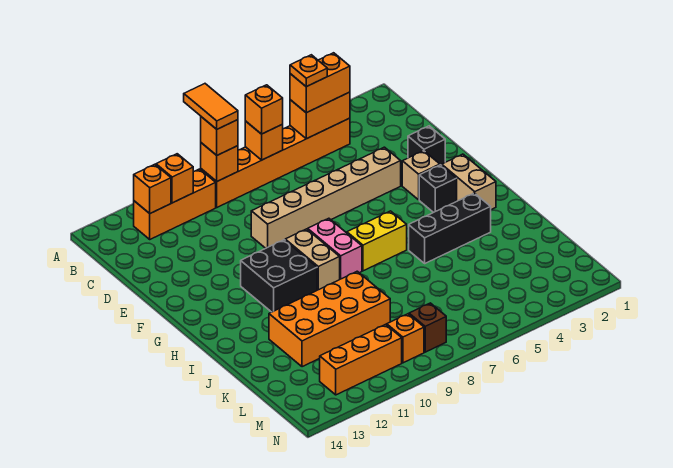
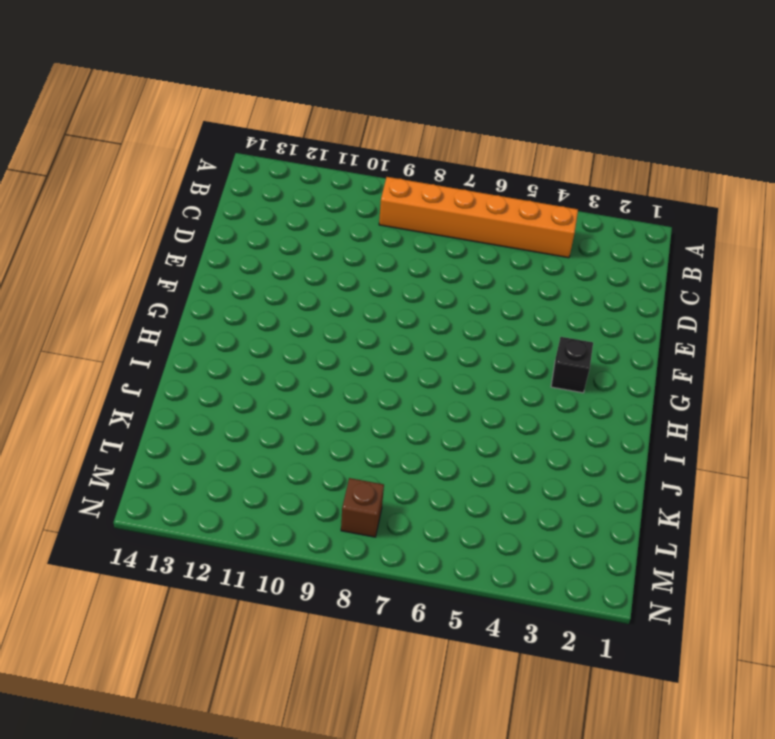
none -> orange 1x3 brick [134,169,216,239]
none -> black 1x1 brick [408,126,445,165]
none -> tan 1x6 brick [251,147,401,248]

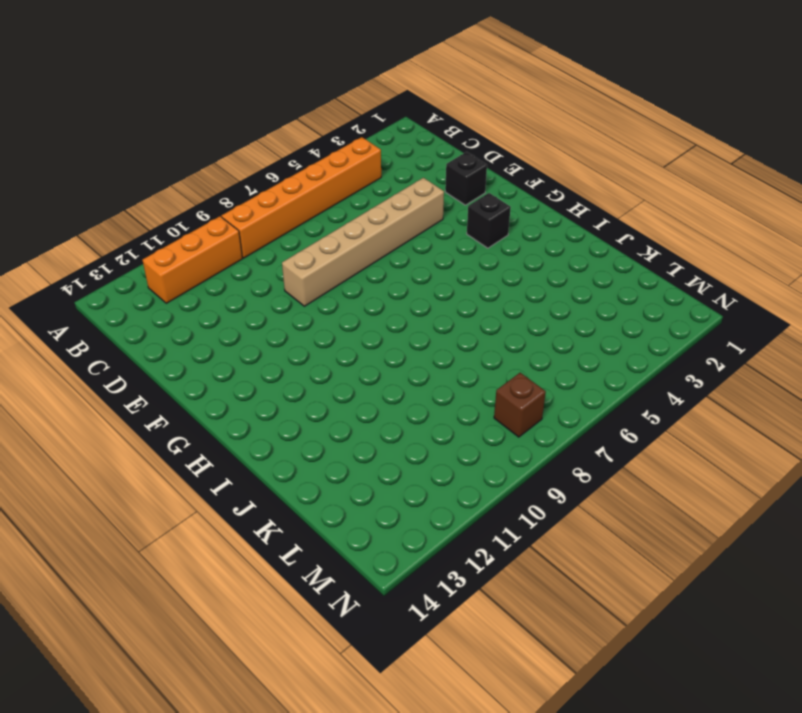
none -> tan 1x1 brick [402,151,440,200]
none -> tan 1x2 brick [442,154,496,210]
none -> pink 1x2 brick [308,218,362,279]

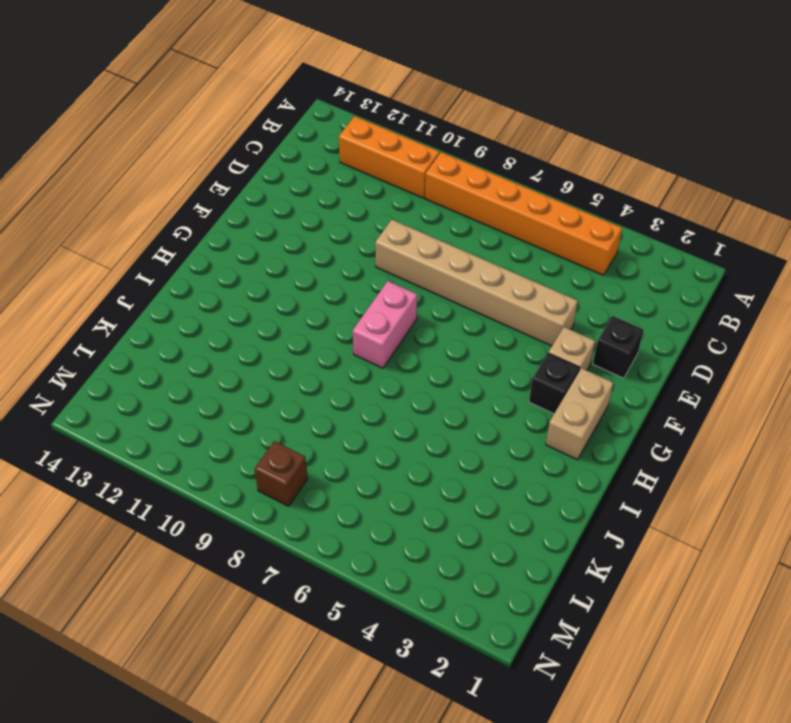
none -> tan 1x2 brick [285,229,340,290]
none -> black 2x2 brick [241,240,317,312]
none -> yellow 1x2 brick [347,211,407,271]

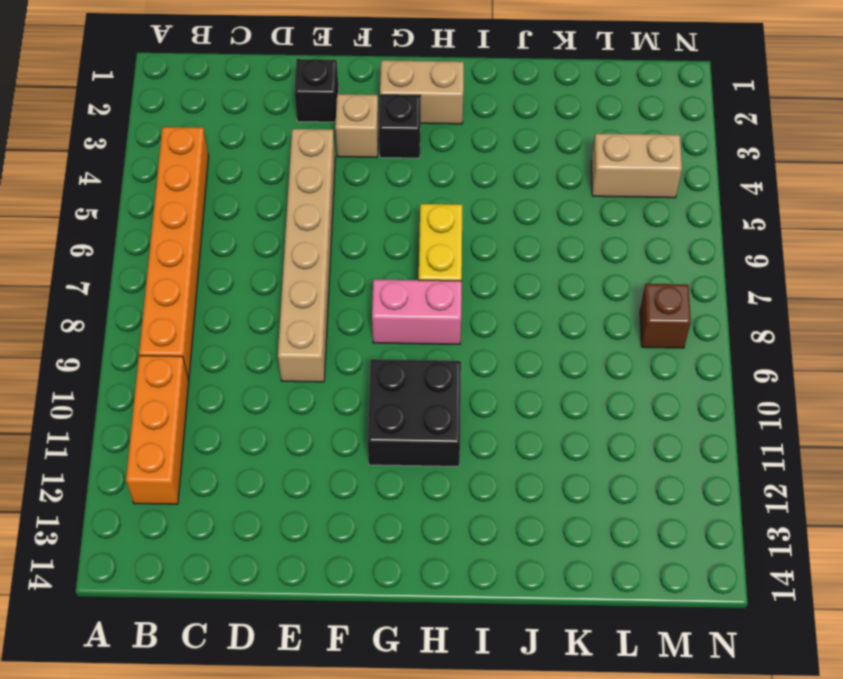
tan 1x2 brick [591,133,682,198] -> tan 1x2 brick moved to [285,229,340,290]
none -> black 1x3 brick [409,193,491,263]
none -> orange 2x4 brick [269,271,390,367]
none -> orange 1x1 brick [387,314,424,363]

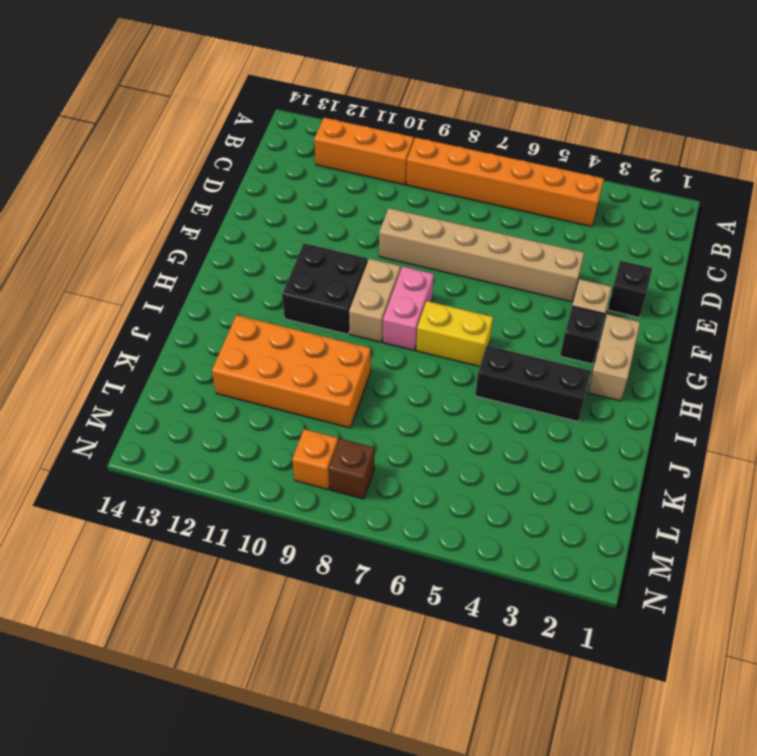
none -> orange 1x3 brick [320,324,402,395]
none -> orange 1x2 brick [290,92,350,139]
none -> orange 1x1 brick [245,121,283,160]

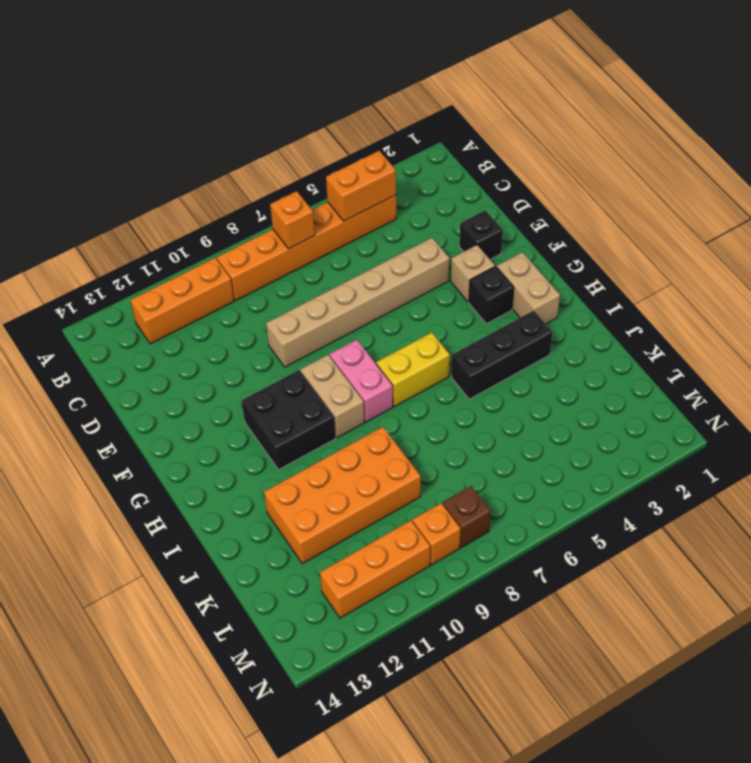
none -> orange 1x1 brick [201,143,238,181]
none -> orange 1x1 brick [156,154,193,203]
none -> orange 1x1 brick [134,164,171,213]

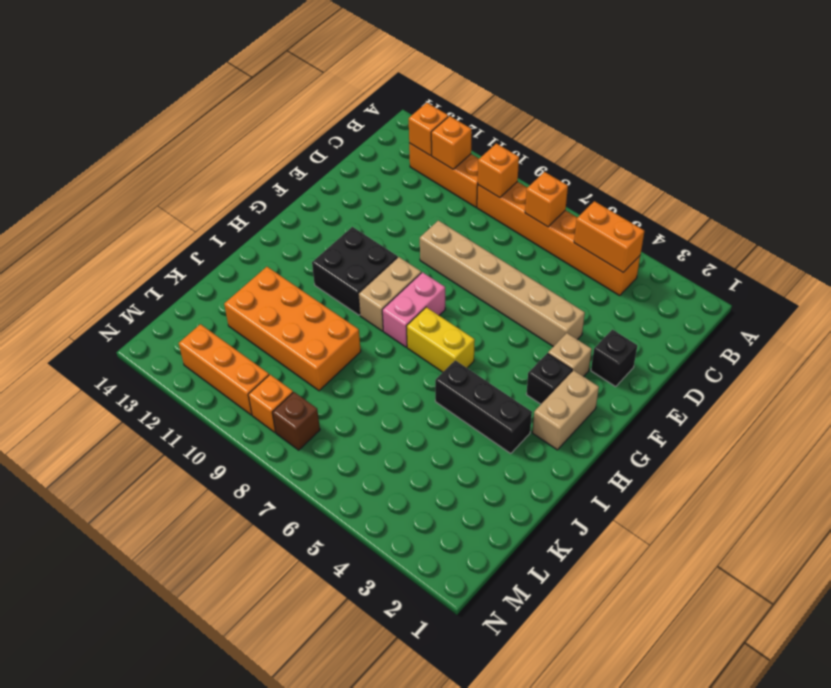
none -> orange 1x2 brick [290,53,350,113]
none -> orange 1x1 brick [245,85,283,134]
none -> orange 1x1 brick [201,117,238,155]

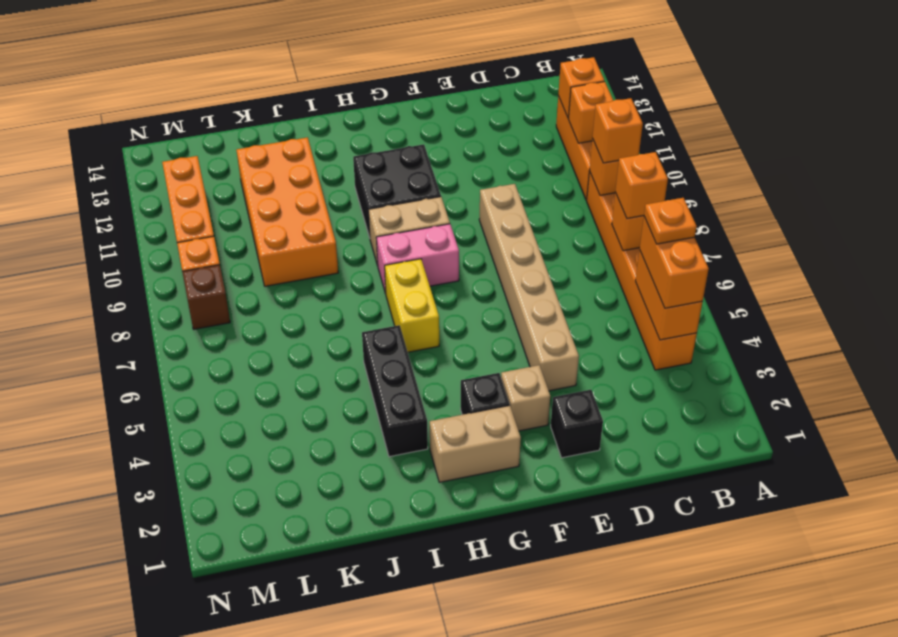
none -> orange 1x2 tile [184,84,238,129]

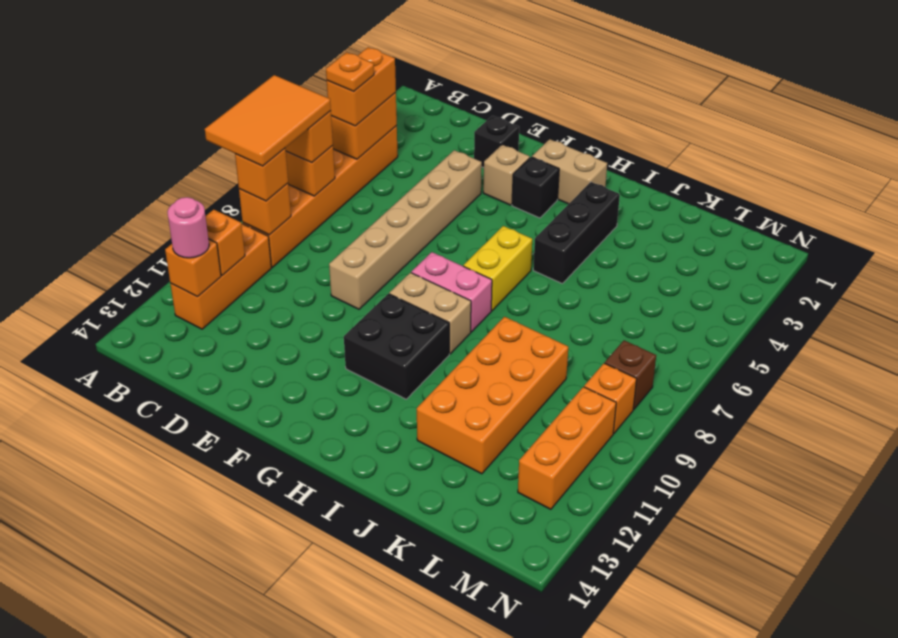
orange 2x3 tile [205,75,331,166] -> orange 1x2 tile [184,84,238,129]
pink 1x1 round brick [167,197,209,258] -> none

